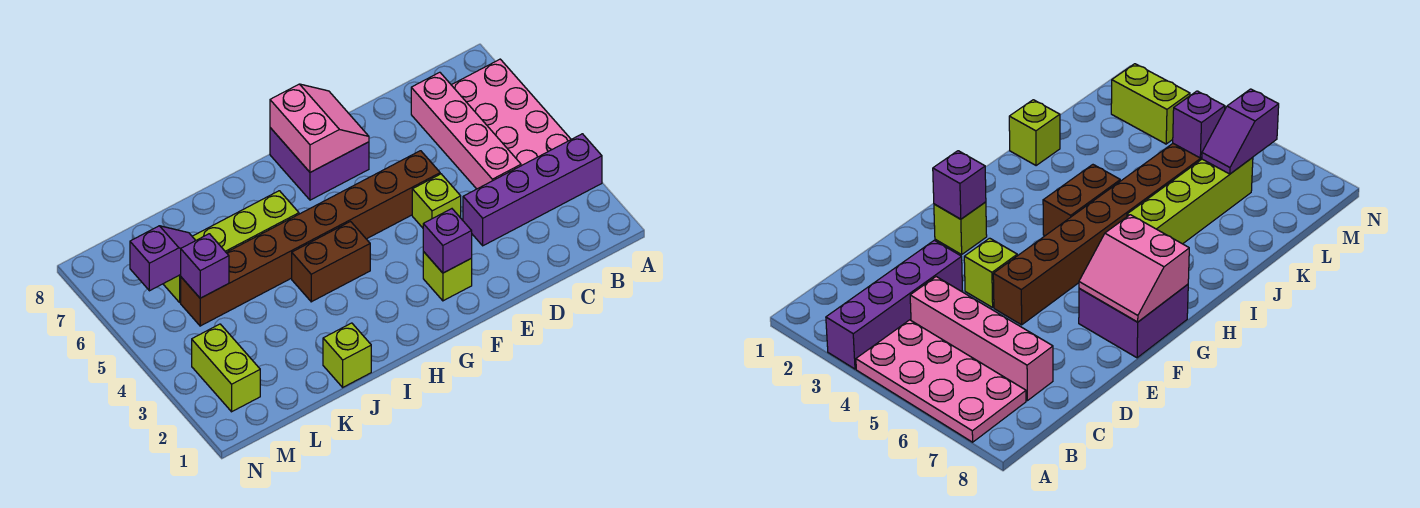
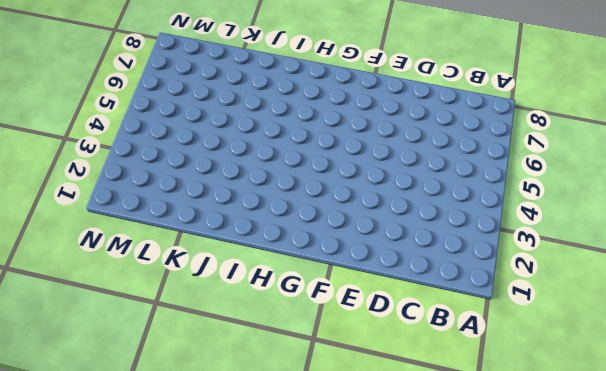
none -> purple 1x4 brick [463,134,602,246]
none -> pink 2x4 plate [452,59,571,166]
none -> pink 1x4 brick [411,72,521,189]

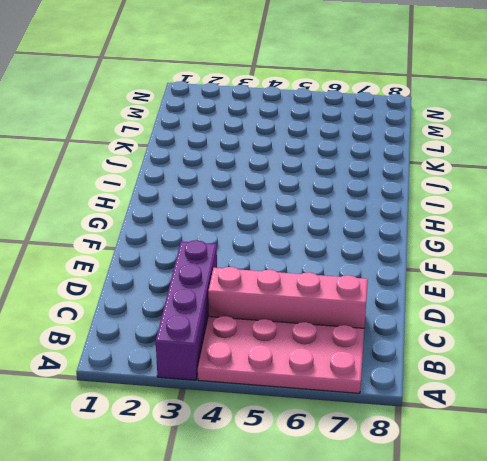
none -> lime 1x1 brick [412,174,461,228]
none -> brown 1x8 brick [181,151,440,326]
none -> lime 1x1 brick [423,252,472,301]

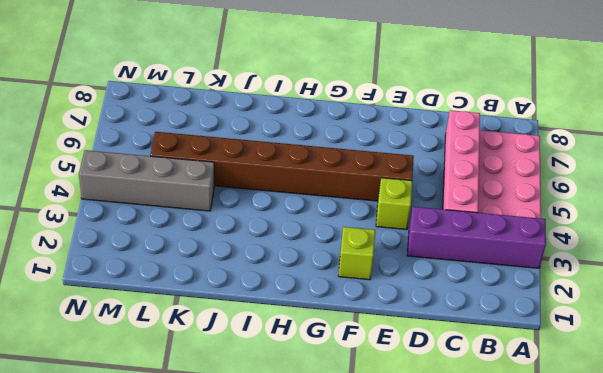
grey 1x4 brick [79,150,214,211] -> none
none -> purple 2x2 brick [270,128,369,200]
none -> brown 1x2 brick [292,222,370,302]
none -> lime 1x4 brick [163,191,299,302]

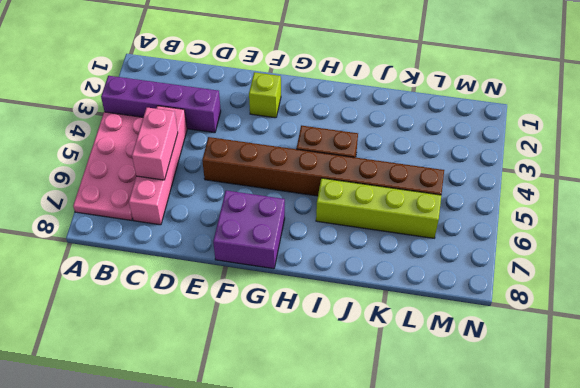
pink 1x2 brick [132,108,178,180] -> none
none -> lime 1x1 brick [412,174,461,228]
none -> lime 1x1 brick [323,323,371,387]
none -> lime 1x2 brick [192,324,260,412]

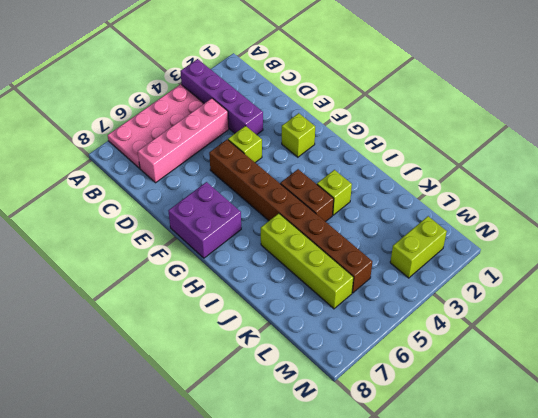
lime 1x1 brick [317,170,352,215] -> lime 1x1 brick moved to [323,323,371,387]
none -> purple 1x1 brick [423,209,472,273]
none -> pink 2x2 slope [270,84,369,172]
none -> purple 1x1 brick [181,234,229,298]

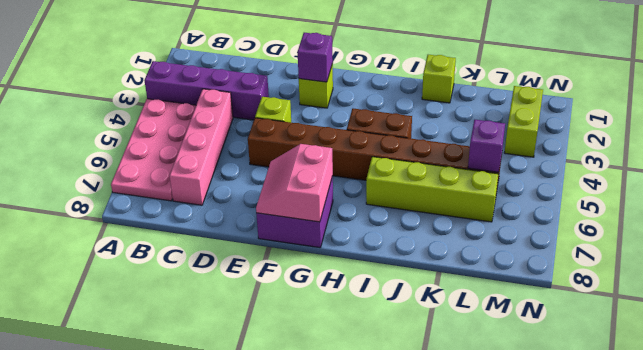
none -> purple 1x2 slope [130,226,196,291]

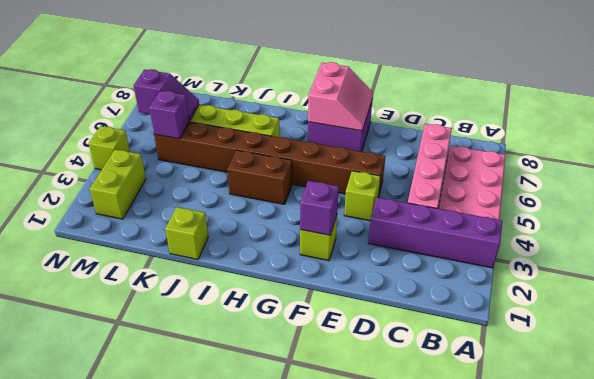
lime 1x1 brick [89,126,130,170] -> none

